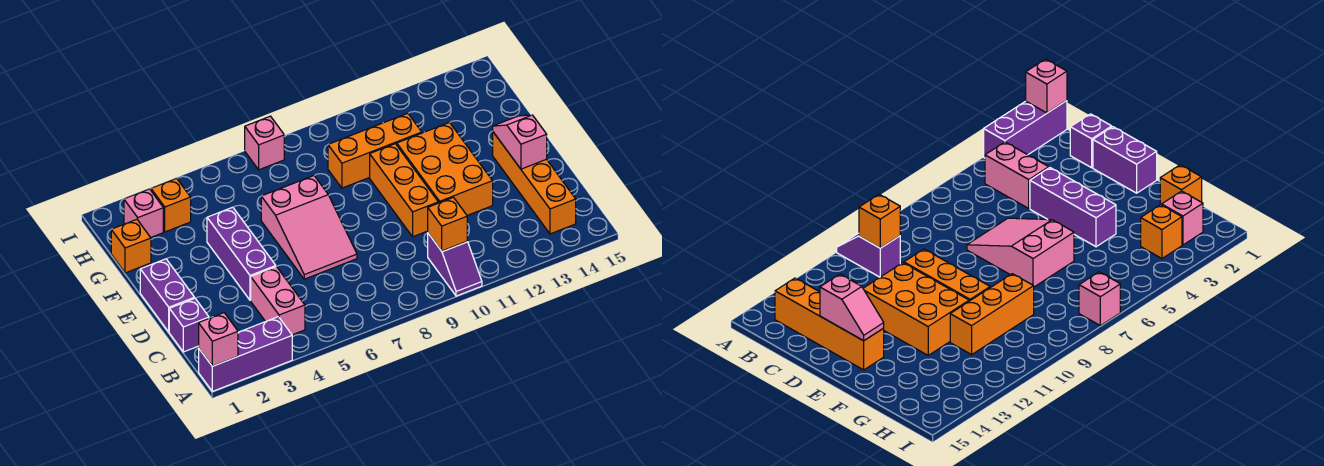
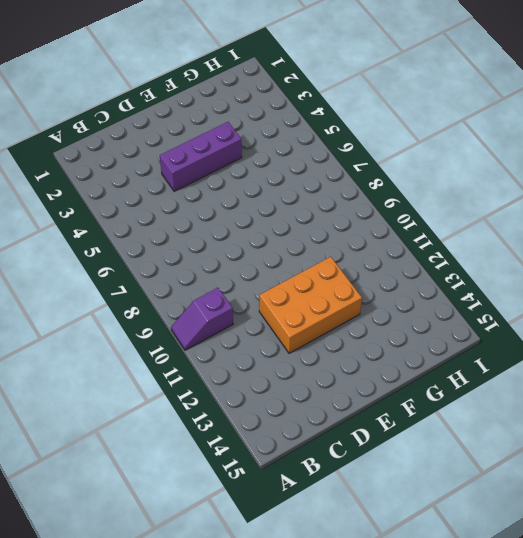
none -> purple 1x3 brick [199,317,292,391]
none -> pink 1x2 brick [251,267,305,335]
none -> orange 1x4 brick [493,132,576,234]

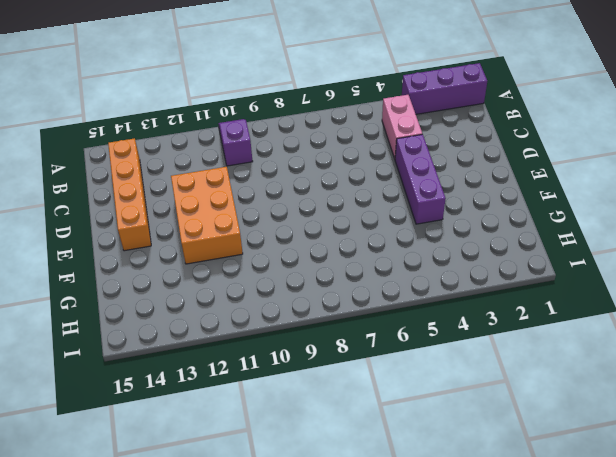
none -> purple 1x1 brick [169,299,209,352]
none -> purple 1x2 brick [140,259,195,332]
none -> pink 2x3 slope [261,176,357,279]

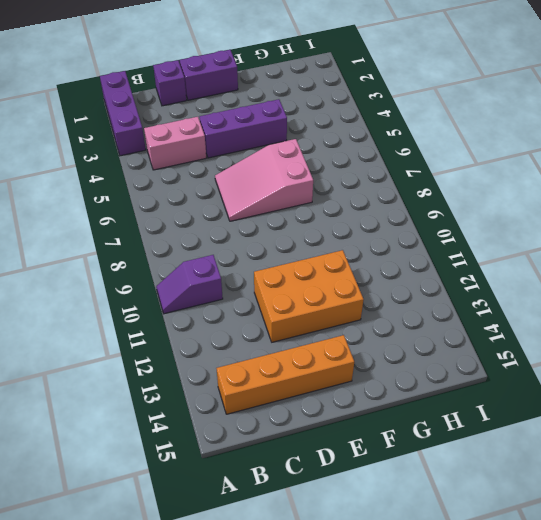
none -> orange 1x3 brick [370,144,438,237]
none -> orange 1x1 brick [111,219,151,273]
none -> orange 1x3 brick [328,113,422,188]

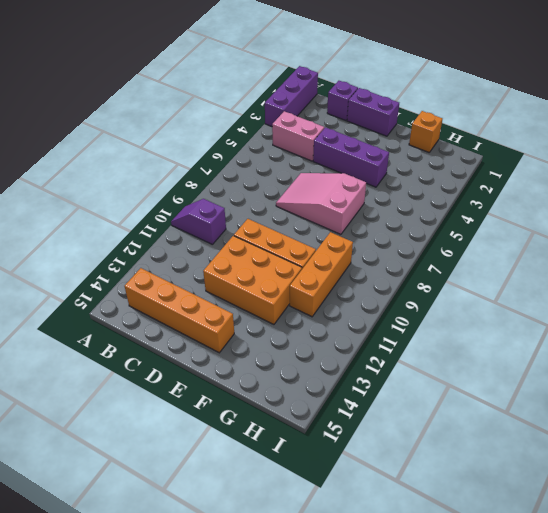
none -> pink 1x1 brick [124,189,163,237]
none -> orange 1x1 brick [151,178,191,232]
none -> pink 1x1 brick [245,116,284,170]

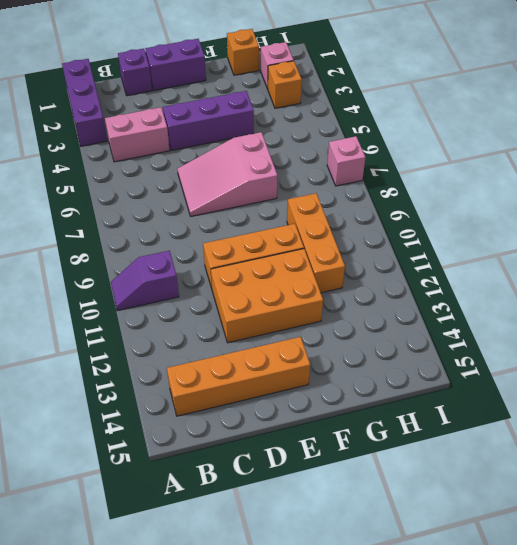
none -> pink 1x1 brick [199,313,238,366]
none -> orange 1x1 brick [428,198,467,251]
none -> pink 1x2 slope [493,115,547,169]

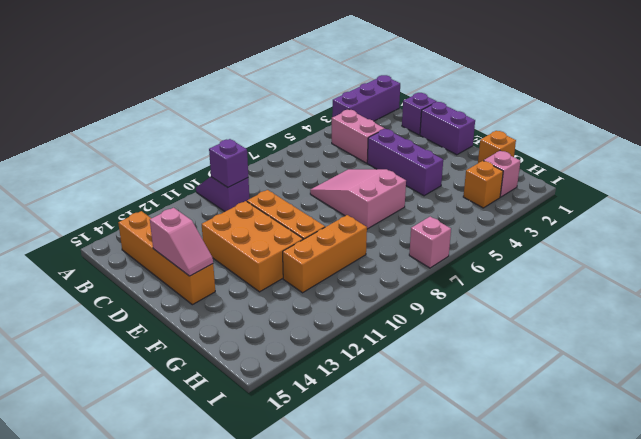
purple 1x1 brick [209,139,248,187] -> orange 1x1 brick [428,198,467,251]
none -> pink 1x1 brick [199,313,238,366]

